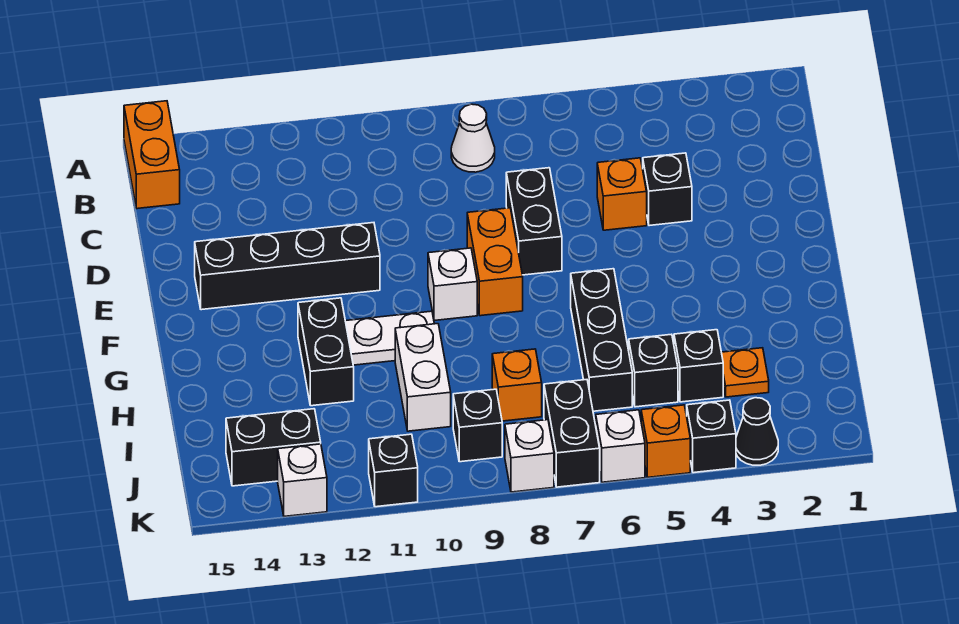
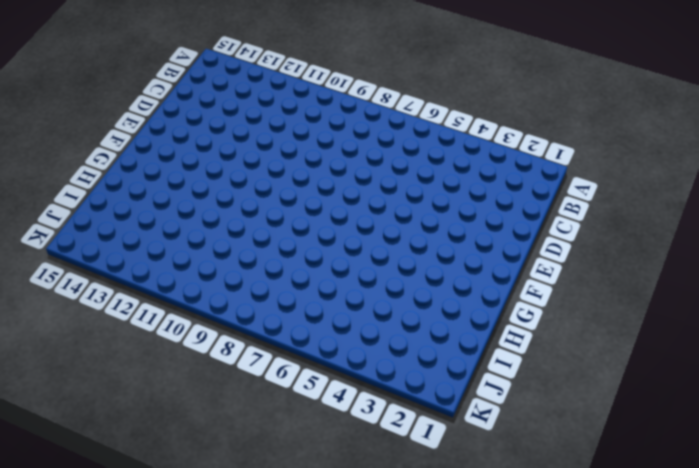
none -> orange 1x2 brick [124,101,180,209]
none -> white 1x1 cone [451,104,495,172]
none -> black 1x1 brick [643,153,692,226]

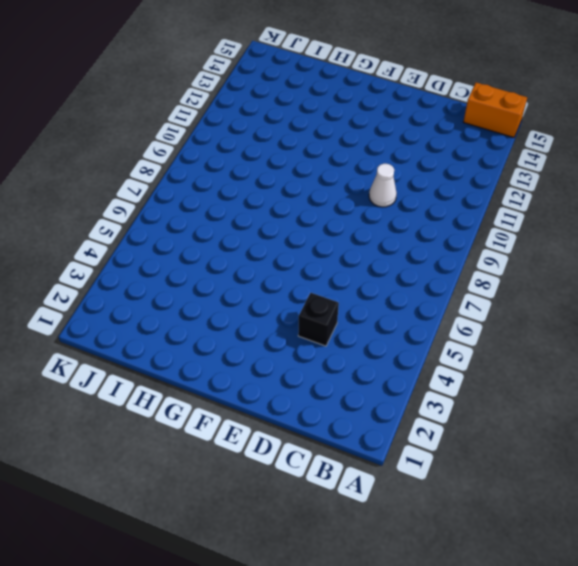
white 1x1 cone [369,164,397,207] -> white 1x1 cone moved to [451,104,495,172]
none -> orange 1x1 brick [597,158,647,230]
none -> black 1x2 brick [506,168,562,275]
none -> orange 1x2 brick [467,208,523,316]

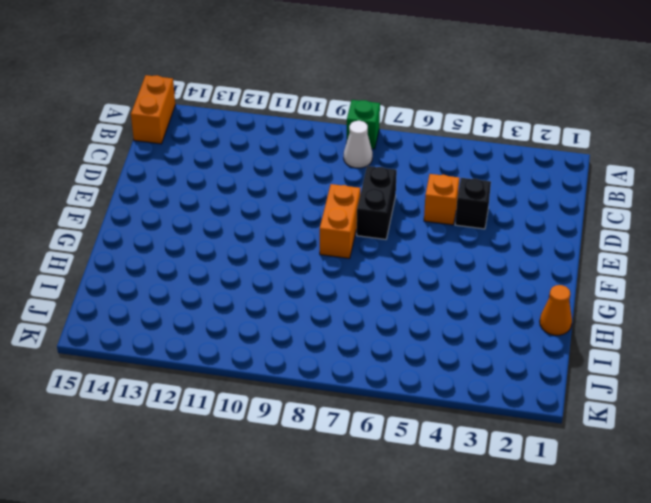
green 1x1 brick [346,100,380,149] -> none
orange 1x1 cone [540,285,572,335] -> none
none -> black 1x4 brick [195,223,380,310]
none -> white 1x1 brick [428,248,477,321]
none -> black 1x3 brick [571,269,632,411]

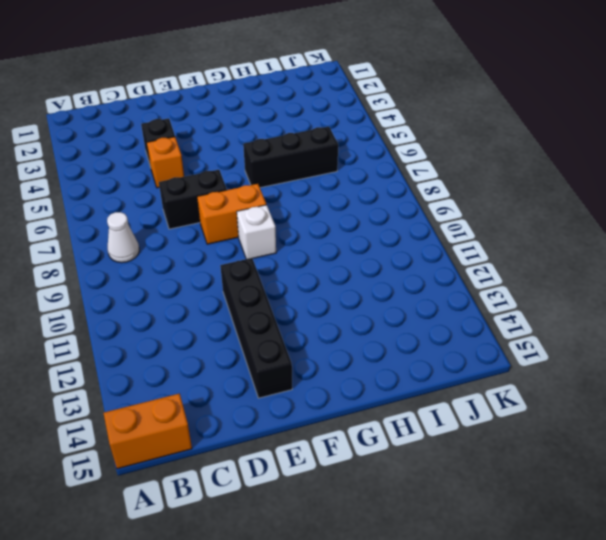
none -> white 1x2 plate [345,311,434,365]
none -> black 1x2 brick [298,298,354,406]
none -> white 1x2 brick [395,324,451,431]

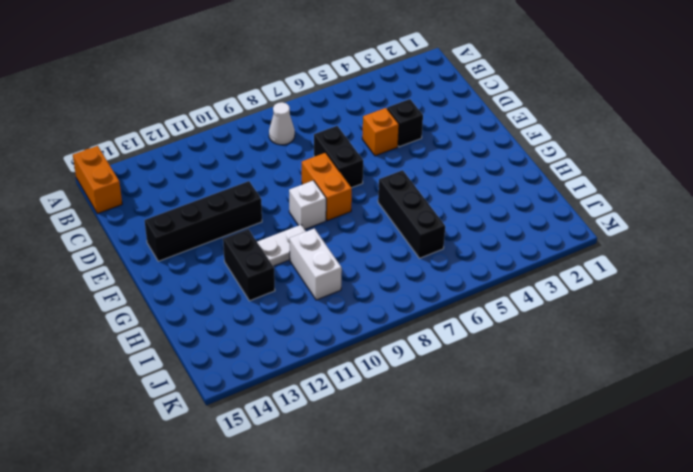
none -> orange 1x1 plate [721,348,769,397]
none -> black 1x1 brick [674,330,723,402]
none -> black 1x1 brick [629,334,678,407]

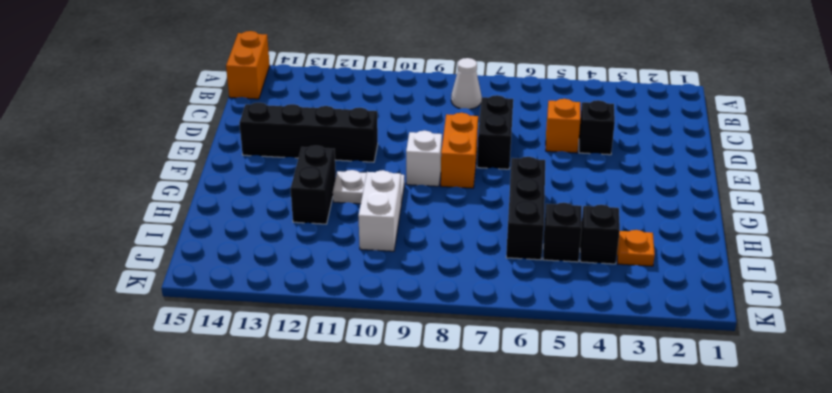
none -> orange 1x1 brick [492,349,542,421]
none -> black 1x2 brick [544,380,600,487]
none -> black 1x1 brick [453,389,502,462]

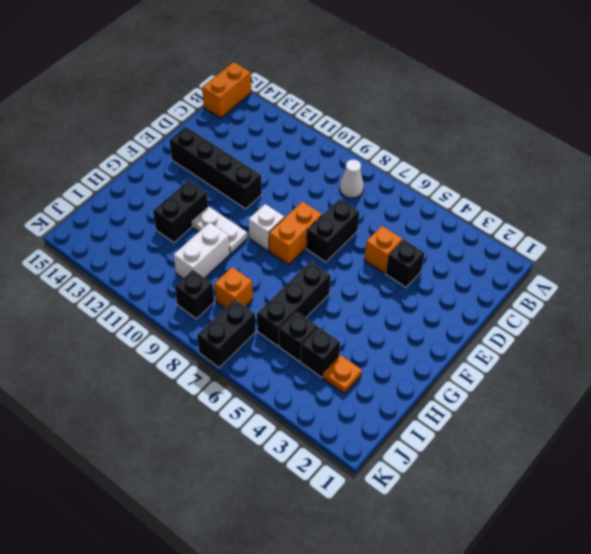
none -> black 1x2 brick [226,409,321,486]
none -> black 1x1 cone [736,398,778,465]
none -> black 1x1 brick [687,400,736,473]

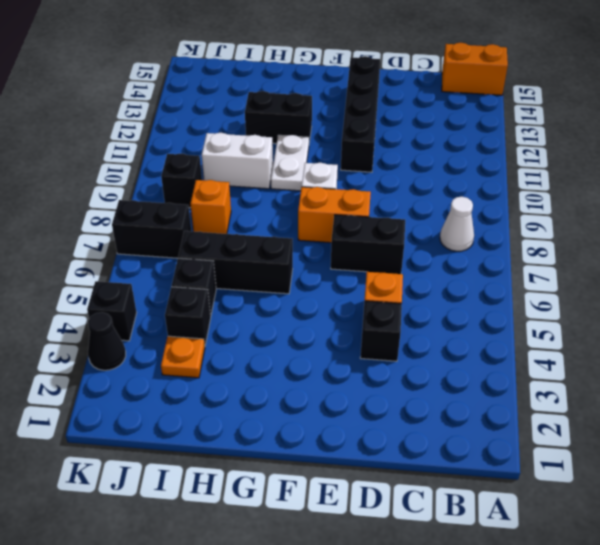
none -> black 1x2 brick [226,409,321,486]
none -> orange 1x1 brick [641,405,690,477]
none -> white 1x1 brick [596,410,645,482]

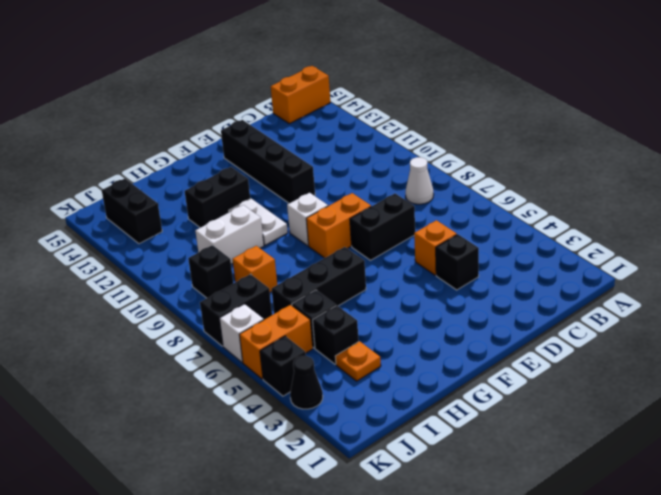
orange 1x2 brick [239,305,313,379] -> orange 1x1 brick [641,405,690,477]
none -> white 1x1 brick [505,420,554,492]
none -> black 1x1 brick [369,434,418,507]
none -> white 1x1 brick [278,444,327,516]

